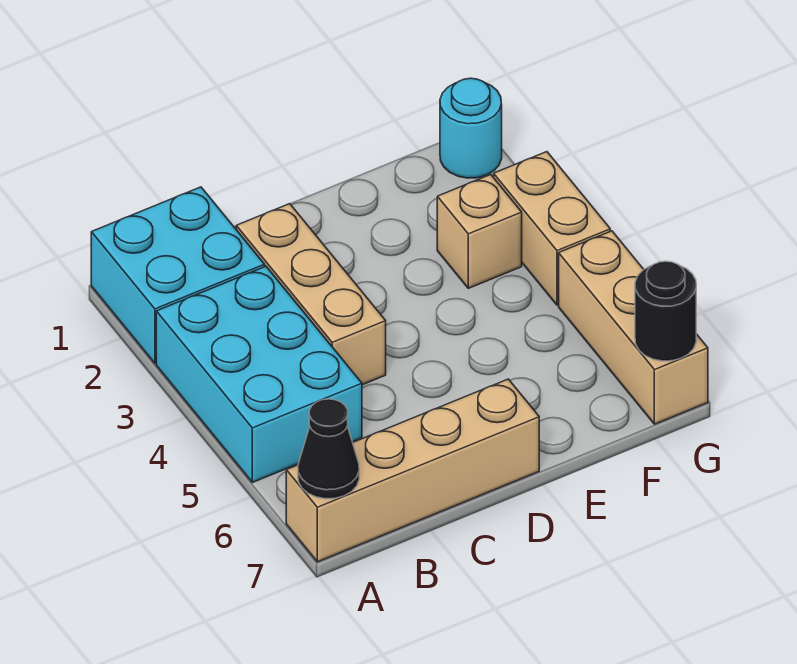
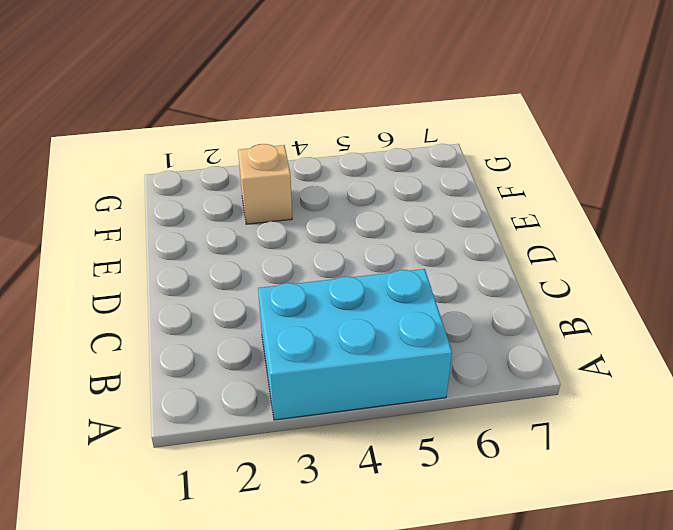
none -> cyan 2x2 brick [91,187,265,363]
none -> tan 1x4 brick [286,379,539,562]

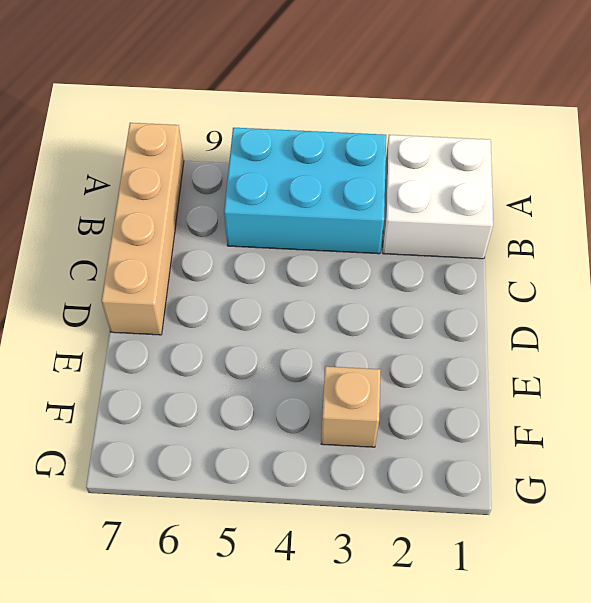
white 2x2 brick [383,135,493,259] -> cyan 2x2 brick [91,187,265,363]
none -> tan 1x3 brick [236,204,386,385]
none -> cyan 1x1 round brick [440,78,502,178]

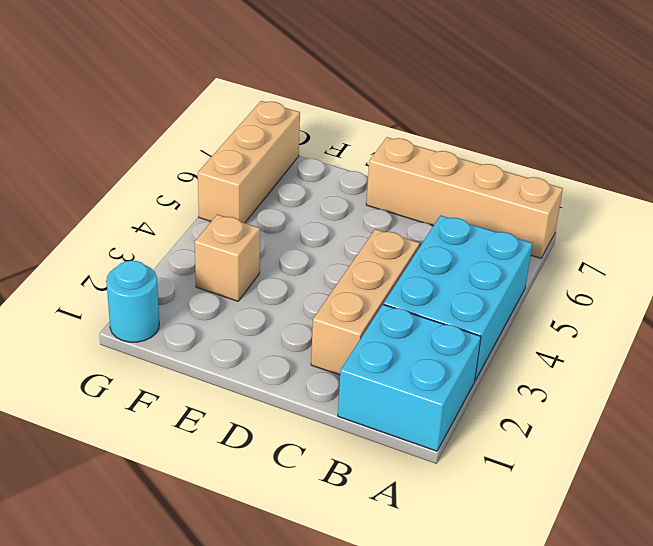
none -> tan 1x2 brick [494,152,610,305]
none -> black 1x1 cone [298,399,359,499]

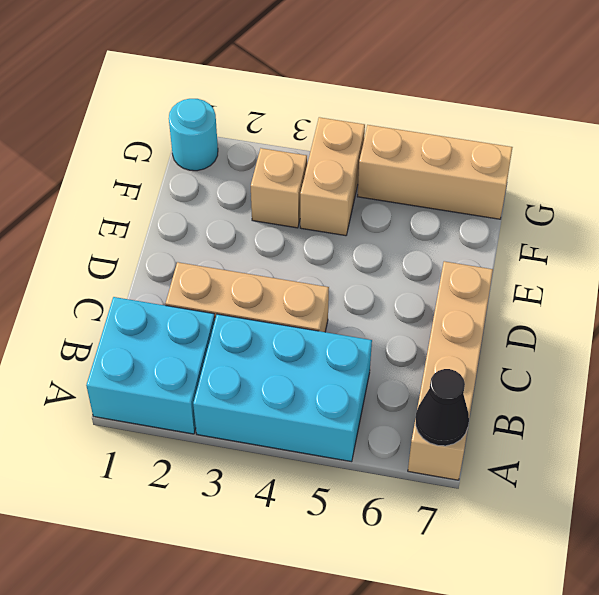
tan 1x2 brick [300,117,365,236] -> tan 1x2 brick turned to [494,152,610,305]
none -> black 1x1 round brick [635,261,696,361]

